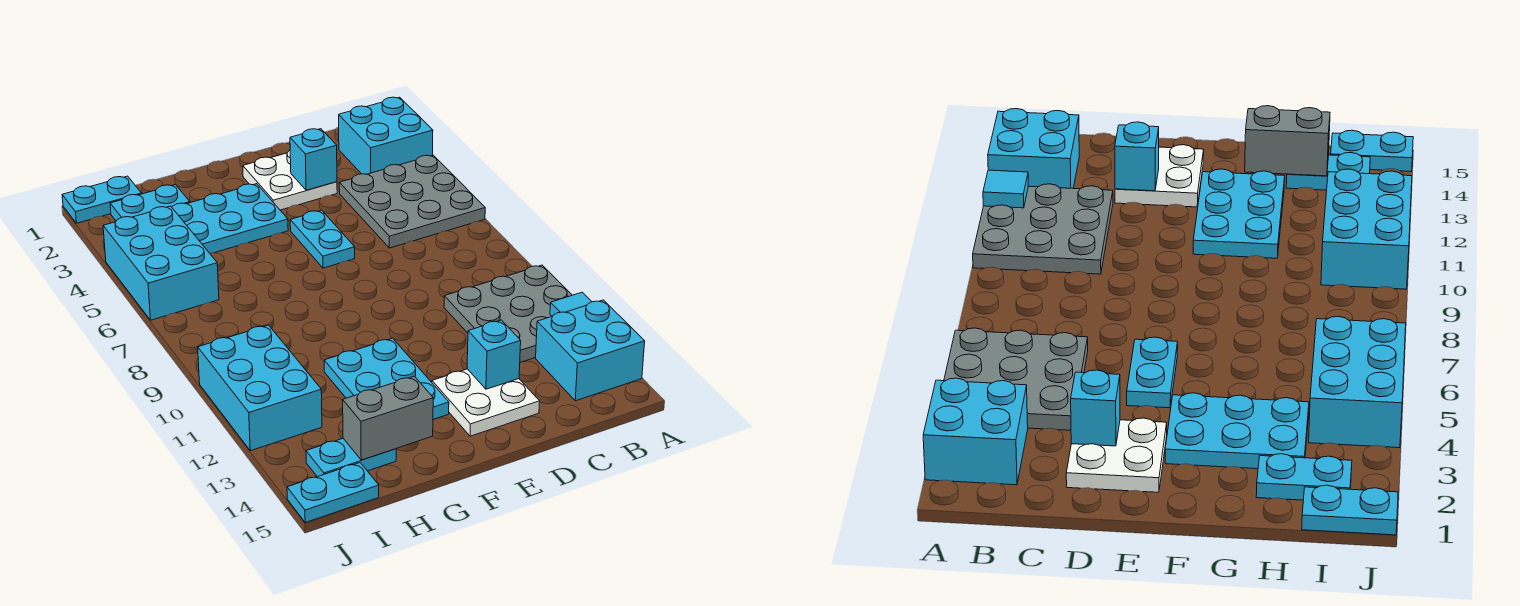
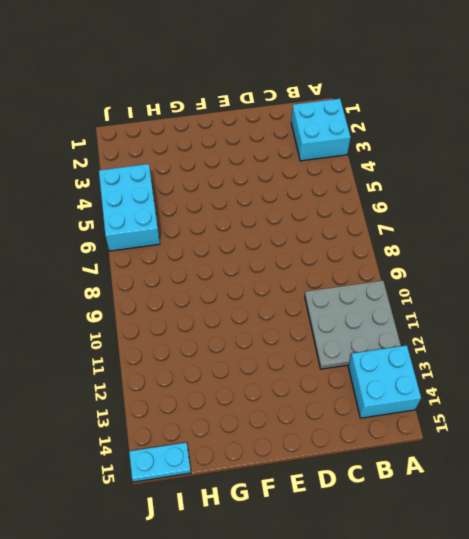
none -> grey 3x3 plate [339,155,485,248]
none -> white 2x2 plate [243,150,337,210]
none -> white 2x2 plate [432,369,540,436]

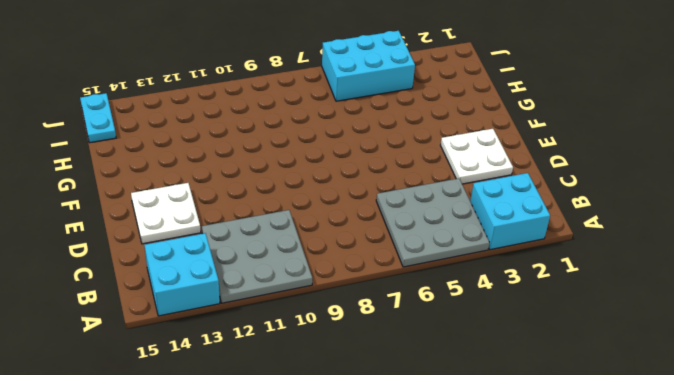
none -> cyan 1x2 plate [290,210,355,268]
none -> cyan 2x3 plate [172,184,288,253]
none -> cyan 2x3 plate [324,338,449,419]

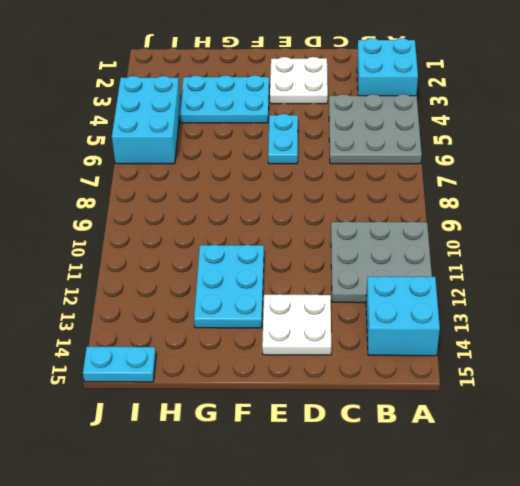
none -> cyan 1x2 plate [110,185,190,221]
none -> cyan 1x2 plate [306,438,396,477]
none -> cyan 1x2 plate [62,176,142,223]

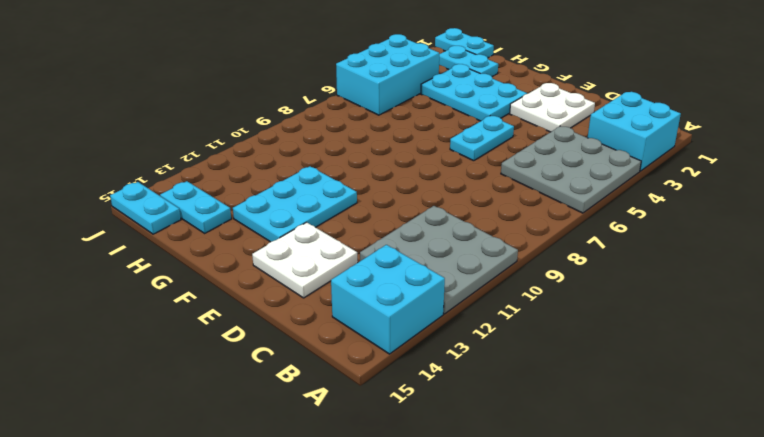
none -> cyan 2x3 brick [198,325,322,451]
none -> cyan 1x1 tile [550,292,592,316]
none -> cyan 1x1 brick [290,129,337,190]

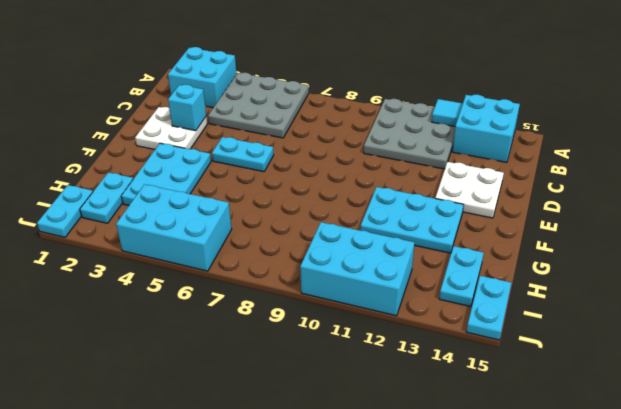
none -> cyan 1x1 brick [467,320,521,389]
none -> grey 1x2 brick [343,376,433,460]

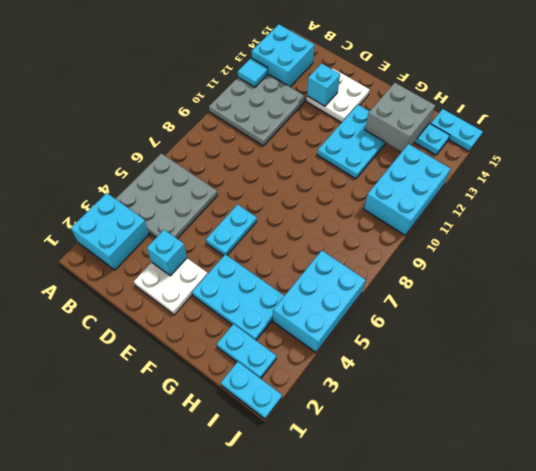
grey 2x2 brick [365,83,435,152] -> grey 1x2 brick [343,376,433,460]

